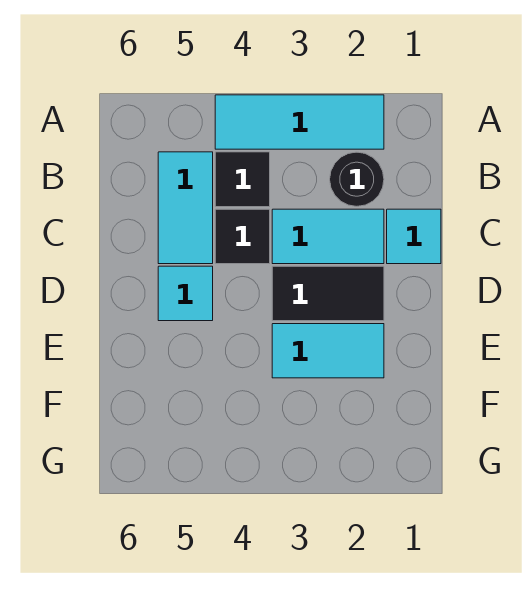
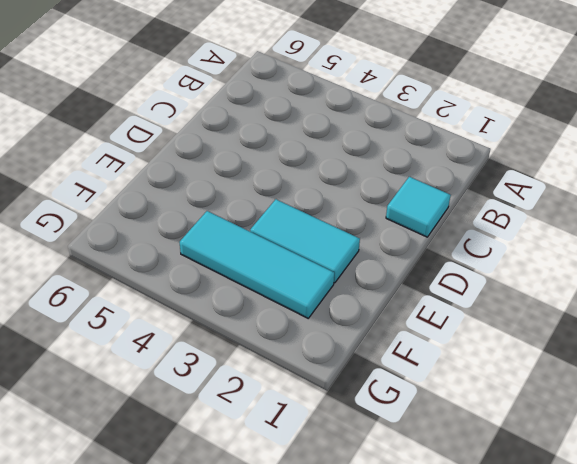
cyan 1x3 tile [180,211,334,318] -> cyan 1x3 tile moved to [215,95,384,149]
none -> black 1x1 round brick [330,152,384,206]
none -> black 1x1 tile [215,152,270,207]

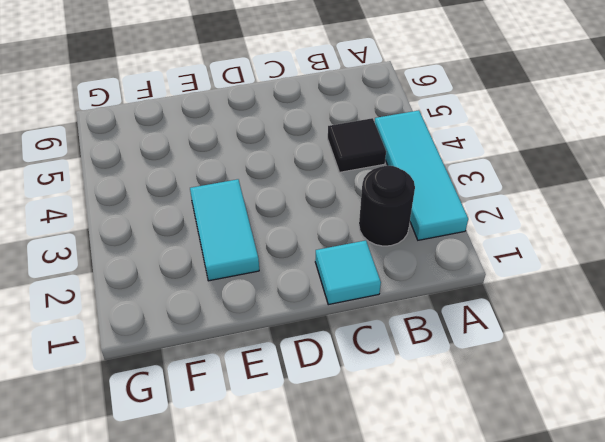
none -> cyan 1x2 tile [158,152,213,264]
none -> cyan 1x2 tile [272,209,384,264]

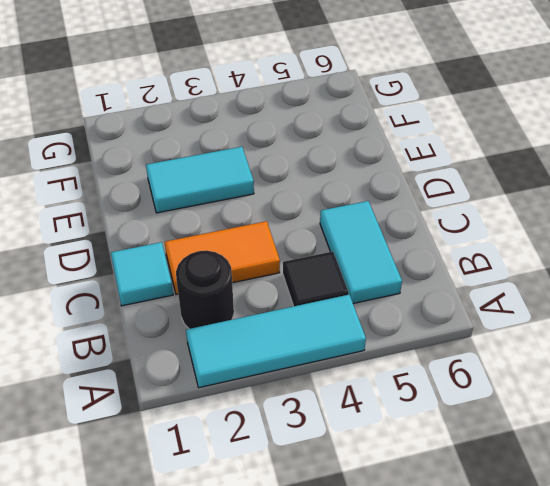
orange 1x2 tile [165,221,280,294] -> cyan 1x2 tile [272,209,384,264]
none -> black 1x1 tile [215,209,270,264]
none -> black 1x2 tile [272,266,384,321]

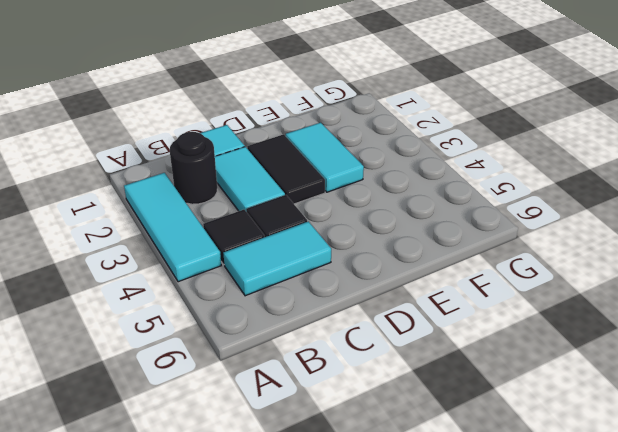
none -> cyan 1x1 tile [158,266,213,321]

